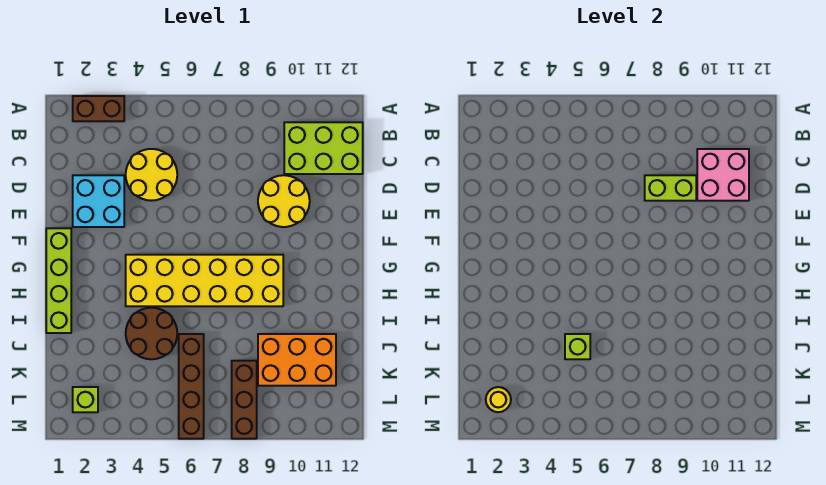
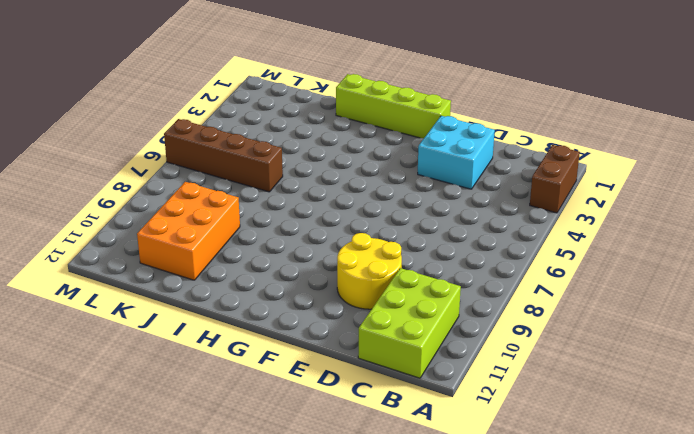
none -> yellow 2x2 round brick [126,149,177,201]
none -> yellow 2x6 brick [126,255,283,306]
none -> brown 2x2 round brick [126,308,177,359]

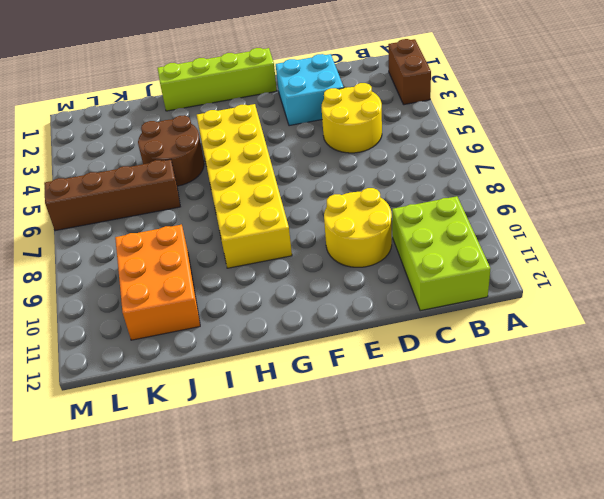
none -> brown 1x3 brick [232,361,257,439]
none -> lime 1x1 brick [73,387,98,412]
none -> pink 2x2 brick [697,149,749,201]

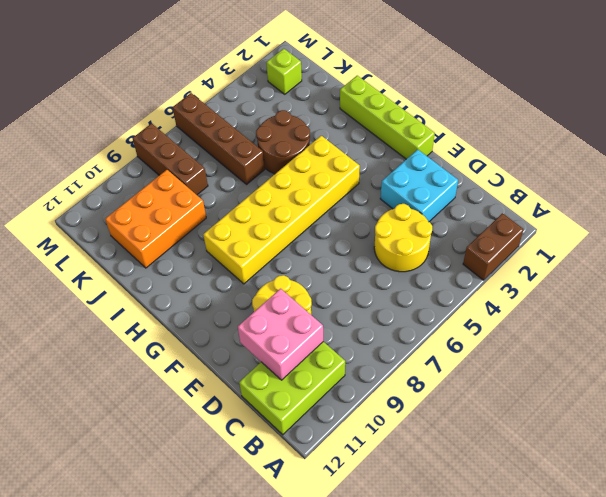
none -> lime 1x2 brick [645,175,696,201]
none -> lime 1x1 brick [565,334,590,359]
none -> yellow 1x1 round brick [486,387,511,412]

